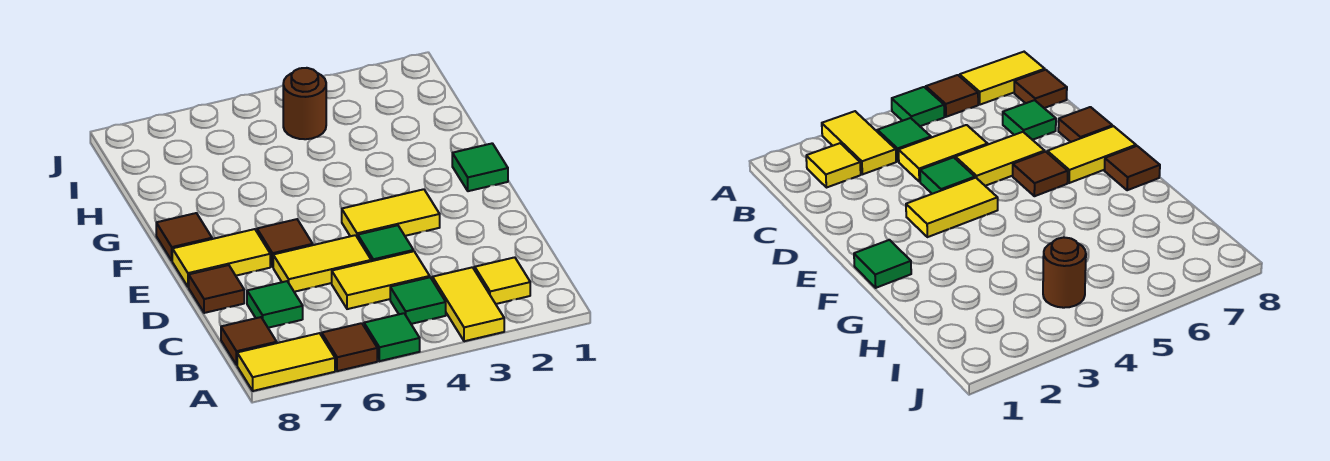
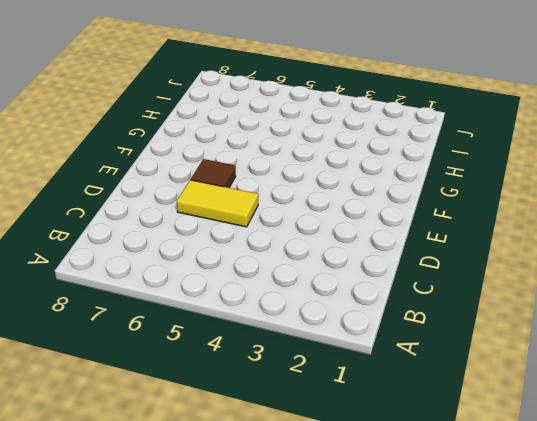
none -> yellow 1x2 tile [432,267,504,341]
none -> green 1x1 tile [364,313,420,361]
none -> brown 1x1 tile [322,323,377,371]

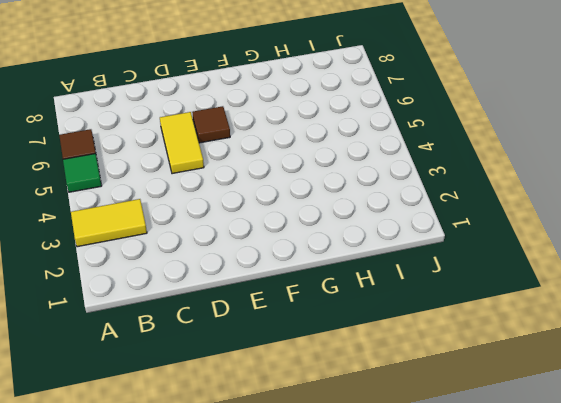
none -> yellow 1x2 tile [237,333,335,391]
none -> yellow 1x1 tile [475,257,530,304]
none -> green 1x1 tile [390,277,446,324]

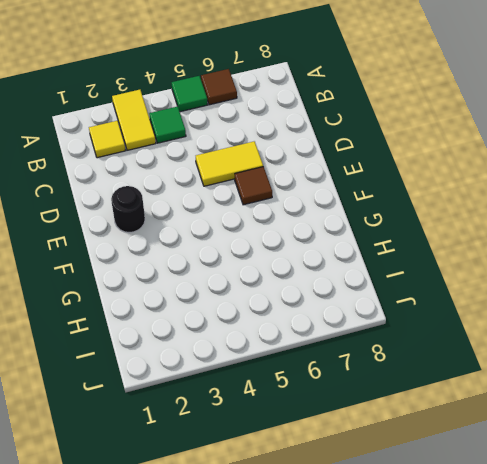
black 1x1 round brick [111,186,145,233] -> none
none -> yellow 1x2 tile [237,333,335,391]
none -> brown 1x1 tile [221,317,277,365]
none -> yellow 1x2 tile [332,251,430,309]

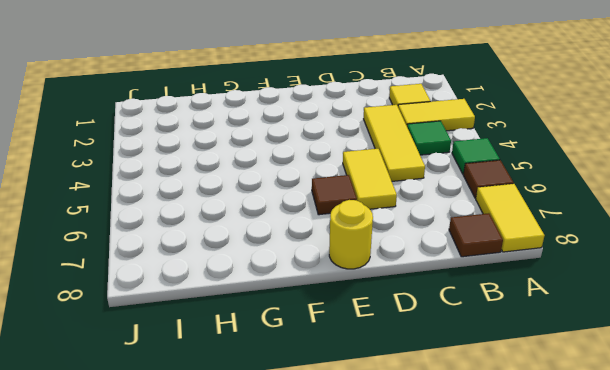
yellow 1x3 tile [364,105,425,181] -> yellow 1x2 tile [332,251,430,309]
yellow 1x1 round brick [329,200,373,269] -> yellow 1x2 tile [172,229,270,287]
none -> green 1x1 tile [247,281,303,328]
none -> green 1x1 tile [358,225,413,261]
none -> brown 1x1 tile [189,265,244,313]

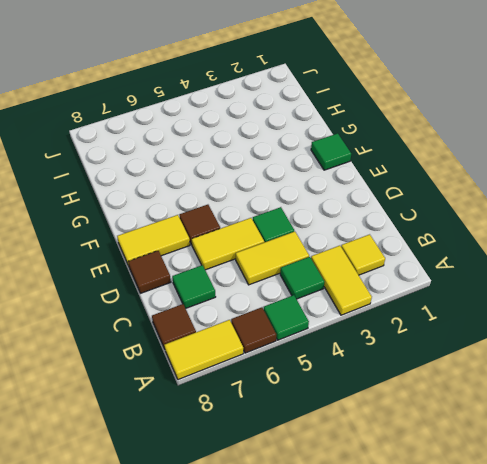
none -> yellow 1x2 tile [342,189,440,238]
none -> brown 1x1 tile [156,213,212,261]
none -> brown 1x1 round brick [283,68,326,139]

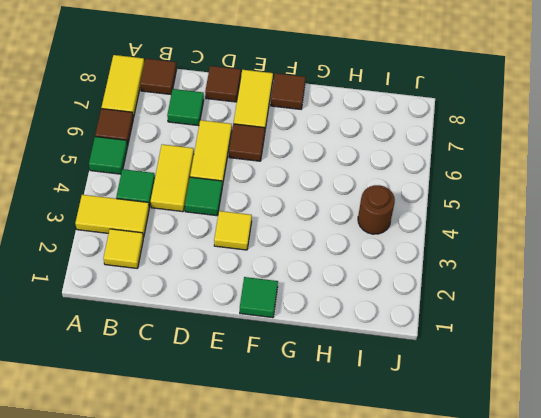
yellow 1x1 tile [214,211,252,250] -> yellow 1x2 tile [342,189,440,238]

